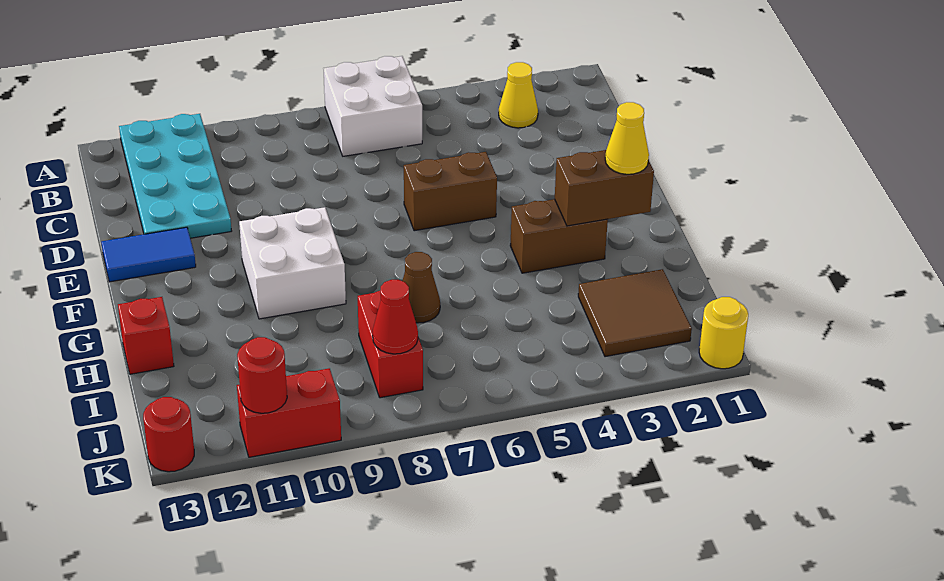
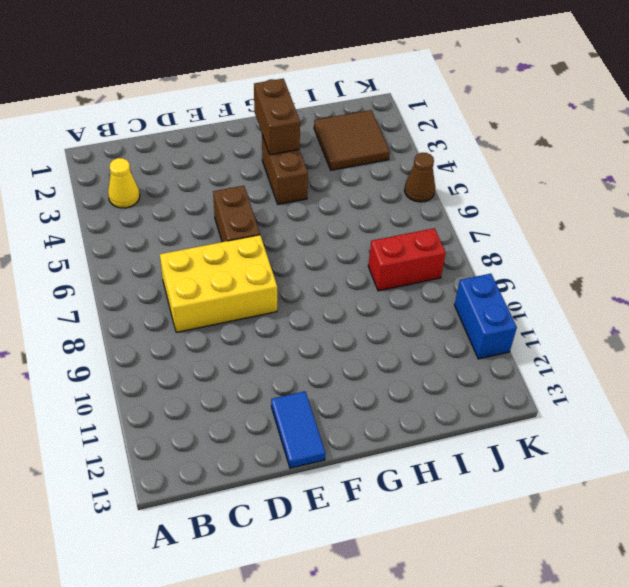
yellow 2x3 brick [160,235,277,332] -> none
brown 1x1 cone [405,153,435,202] -> brown 1x1 cone moved to [403,252,440,323]
blue 1x2 brick [455,274,517,359] -> red 1x2 brick [237,368,341,457]
none -> white 2x2 brick [323,56,422,156]
none -> cyan 2x4 plate [119,114,231,238]
none -> white 2x2 brick [239,207,346,319]

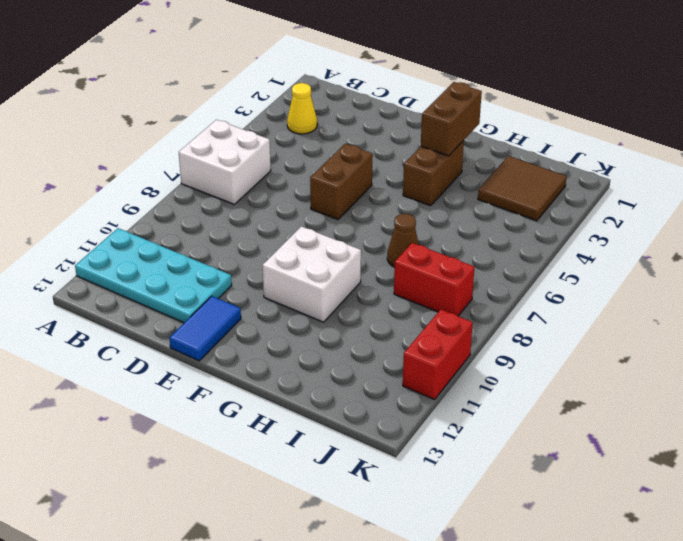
none -> red 1x1 brick [118,297,174,374]
none -> yellow 1x1 round brick [699,297,748,369]
none -> red 1x1 round brick [143,397,194,472]

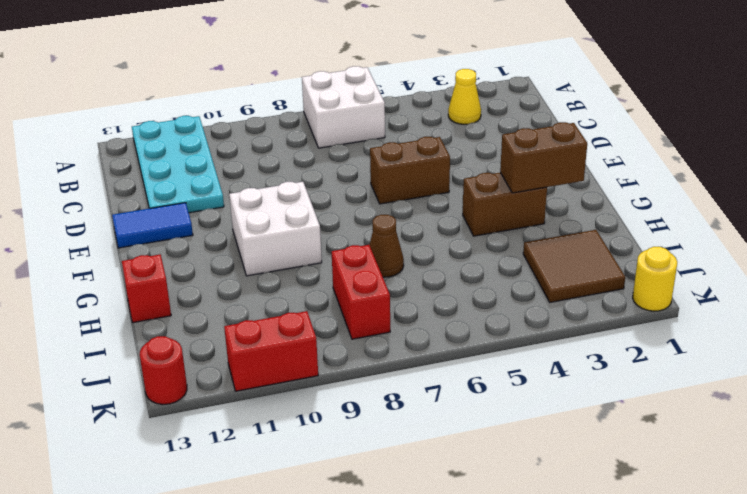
none -> red 1x1 cone [373,280,418,354]
none -> red 1x1 round brick [237,337,287,413]
none -> yellow 1x1 cone [605,102,649,174]

